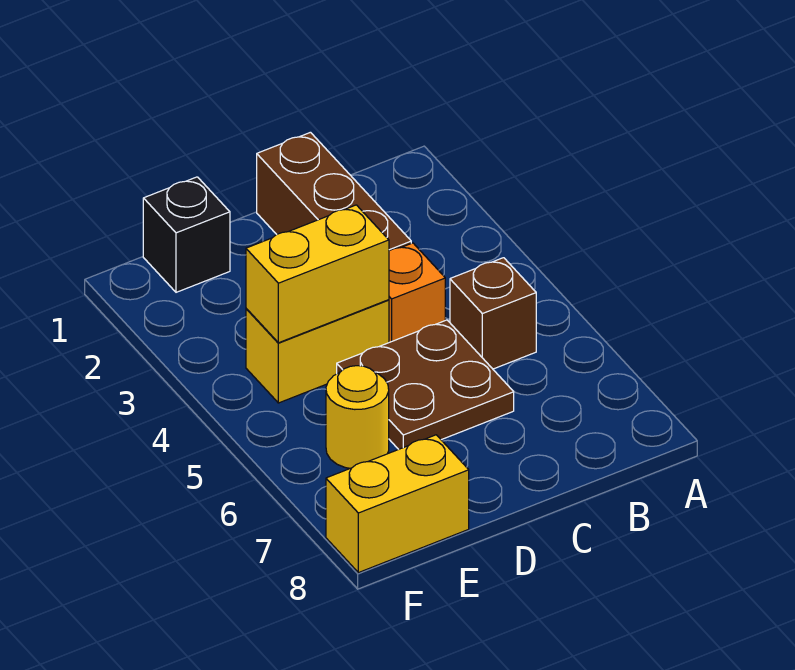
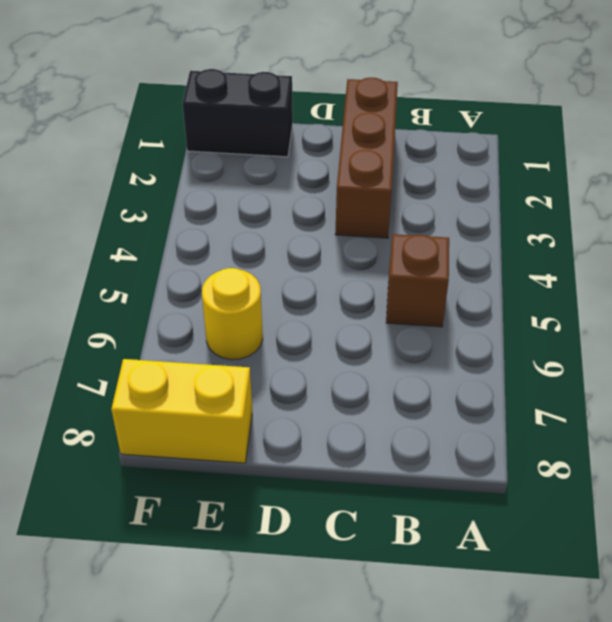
black 1x2 brick [182,69,293,157] -> black 1x1 brick [143,177,230,292]
none -> orange 1x1 brick [389,243,445,342]
none -> brown 2x2 plate [337,320,514,449]

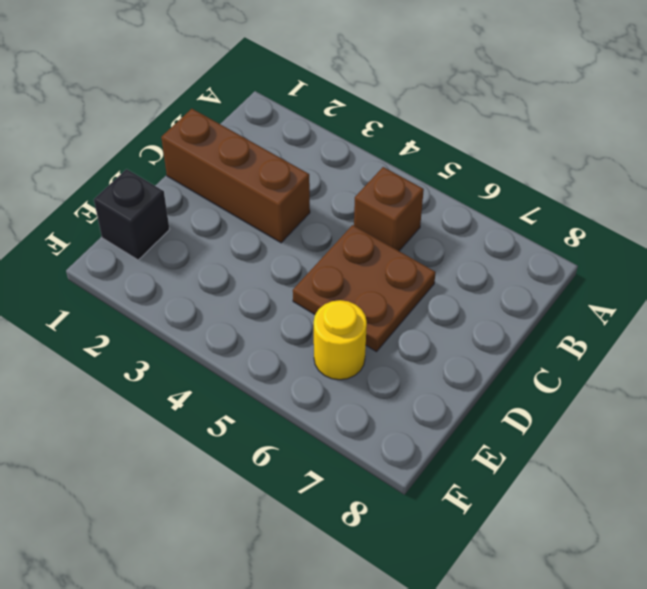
none -> orange 1x1 brick [389,243,445,342]
none -> yellow 1x2 brick [246,300,389,403]

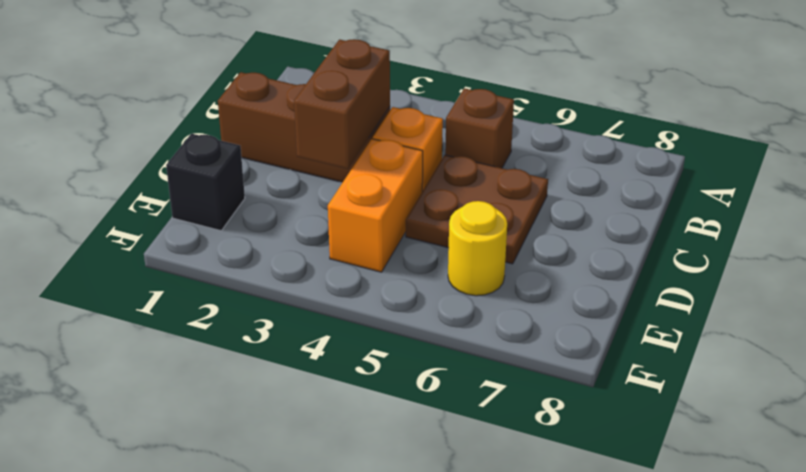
brown 1x2 brick [294,39,390,169] -> none
orange 1x2 brick [328,139,423,272] -> yellow 1x2 brick [246,300,389,403]
none -> yellow 1x2 brick [326,435,469,573]
none -> yellow 1x2 brick [246,205,389,343]

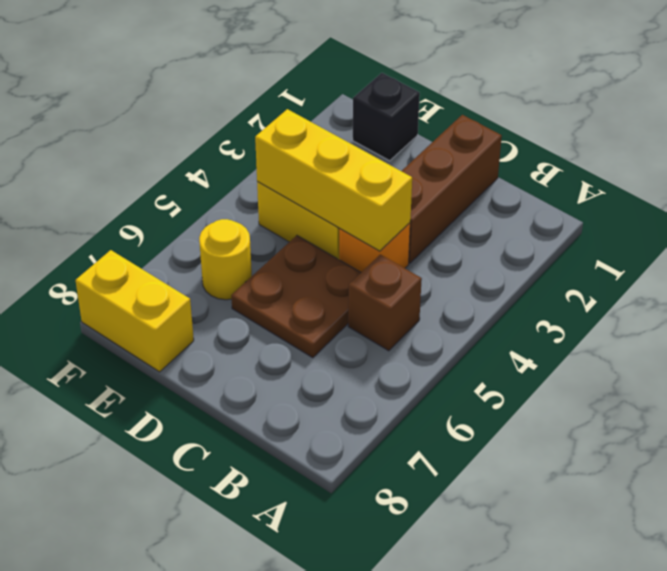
yellow 1x3 brick [255,109,412,251] -> yellow 1x2 brick [246,205,389,343]

